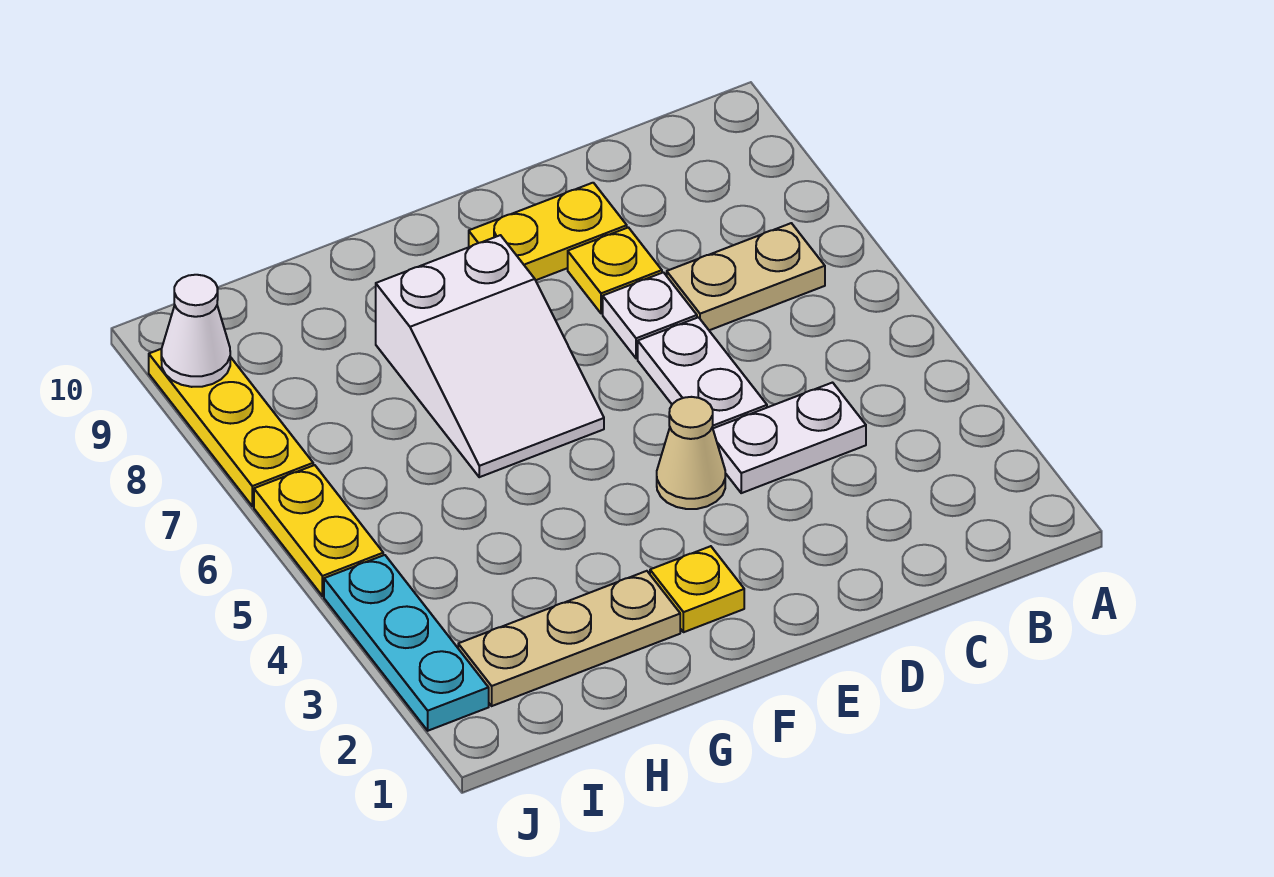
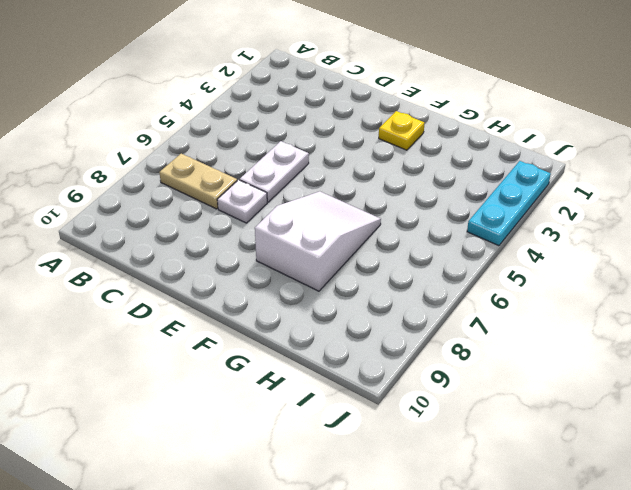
none -> white 1x2 plate [713,383,866,493]
none -> yellow 1x1 plate [568,227,662,313]
none -> yellow 1x2 plate [469,183,627,280]

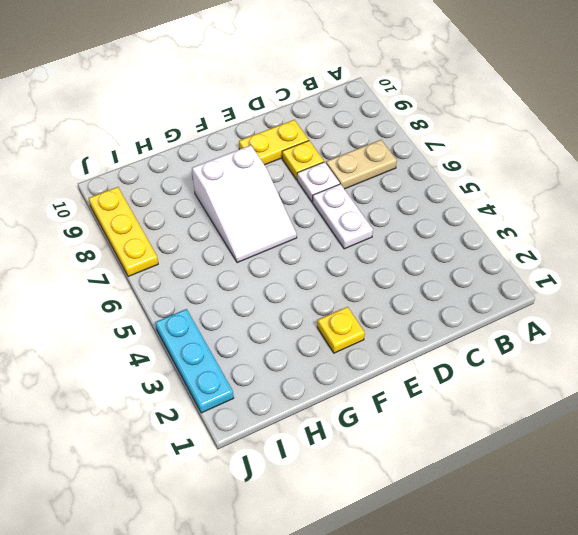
none -> white 1x2 plate [713,383,866,493]
none -> tan 1x1 cone [657,397,725,509]
none -> tan 1x3 plate [458,571,680,706]

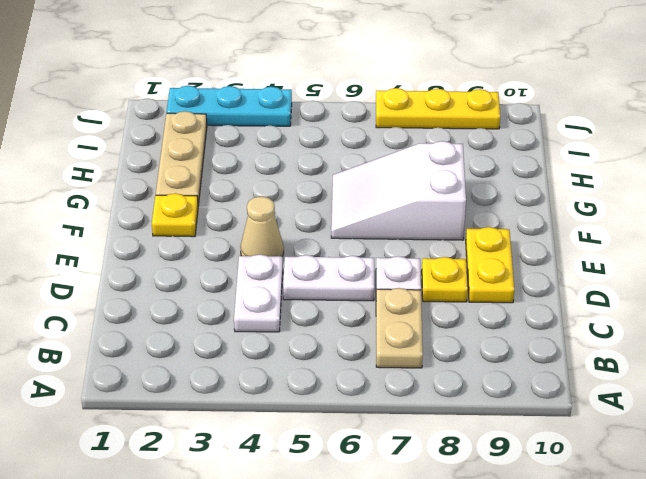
none -> yellow 1x2 plate [254,465,383,596]
none -> white 1x1 cone [161,275,230,387]

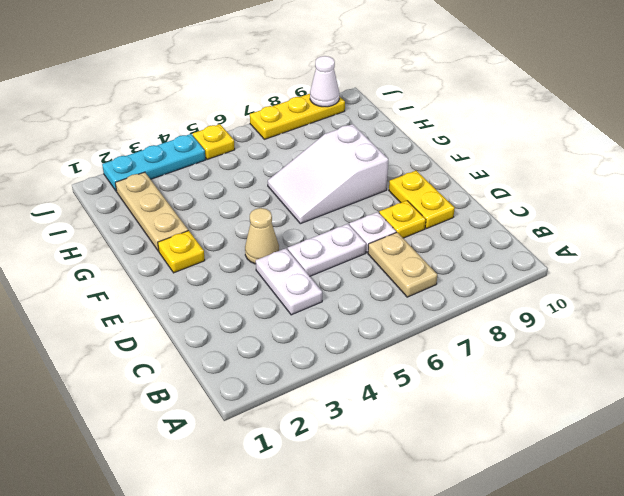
yellow 1x1 plate [193,124,235,160] -> yellow 1x2 plate [254,465,383,596]

